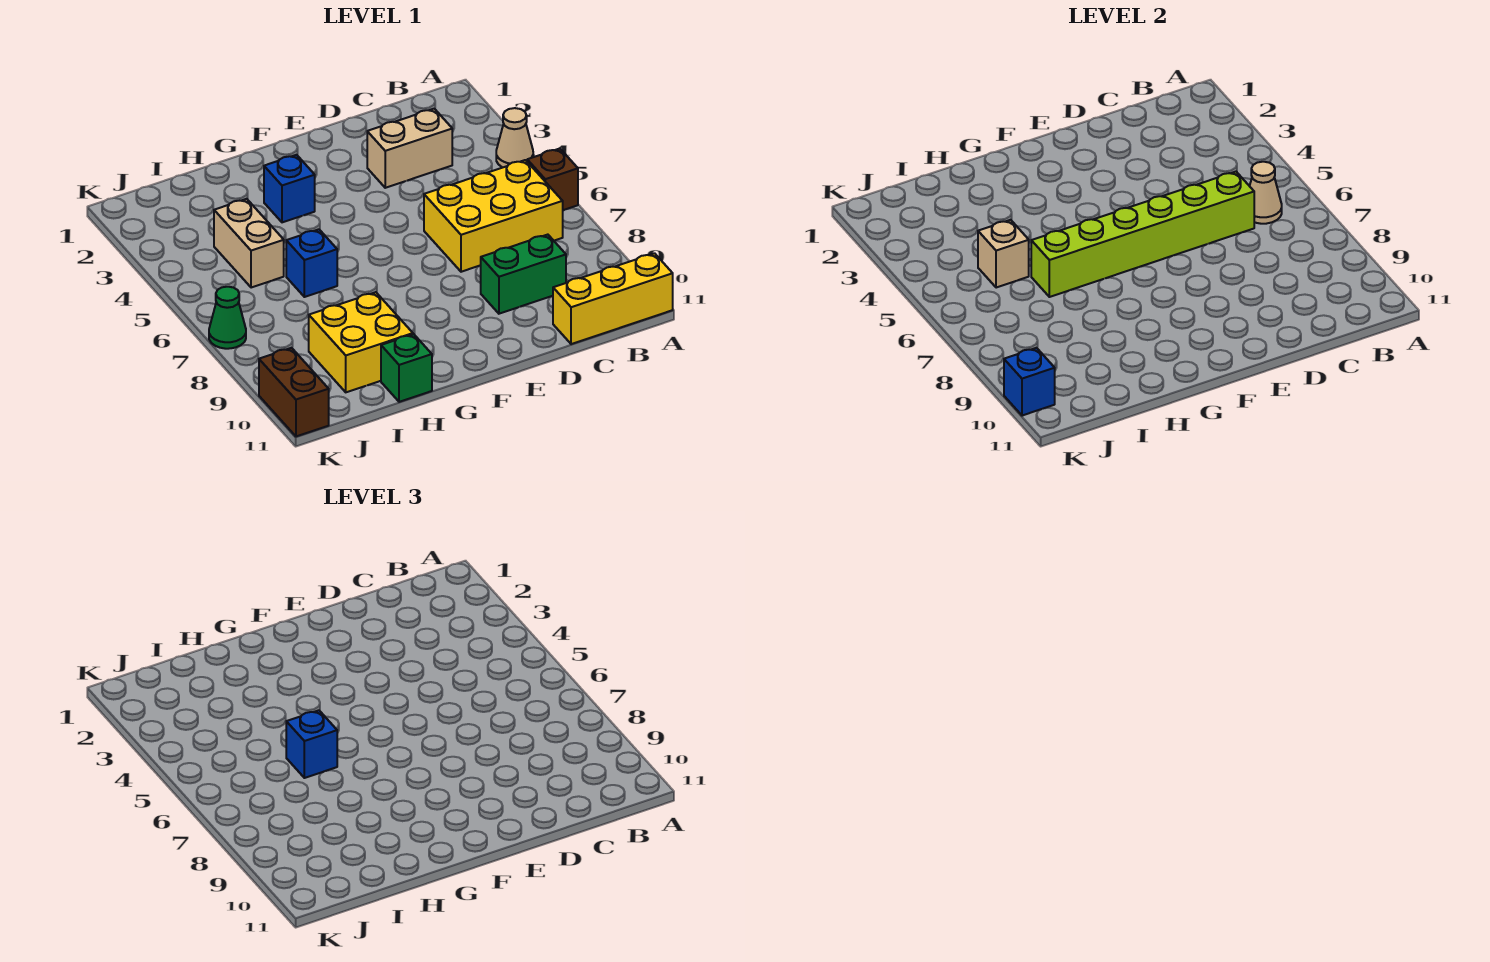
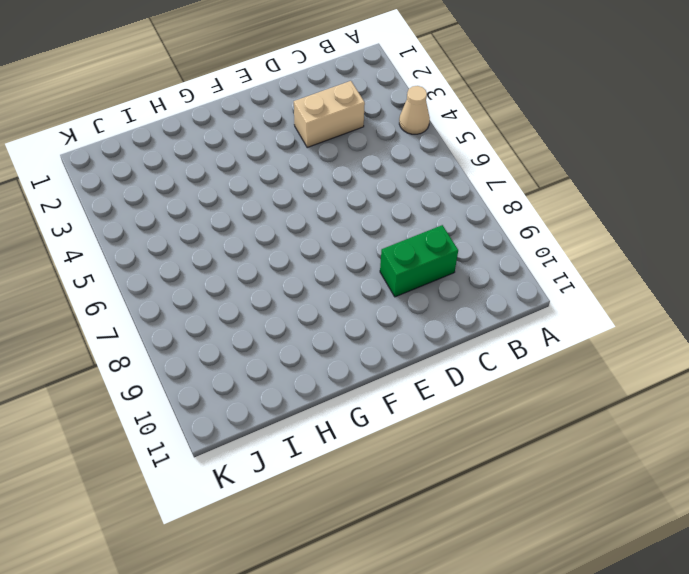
none -> brown 1x1 brick [527,149,578,210]
none -> yellow 1x3 brick [553,253,673,344]
none -> yellow 2x3 brick [424,160,563,272]

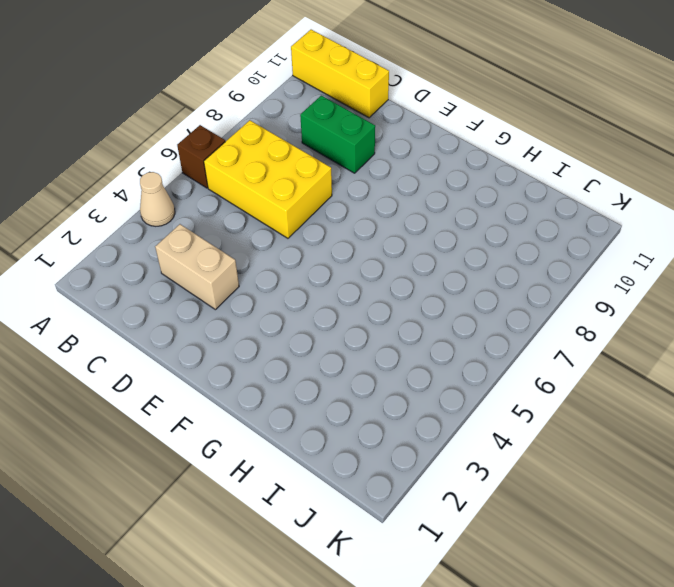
none -> blue 1x1 brick [264,155,315,222]
none -> blue 1x1 brick [286,229,337,297]
none -> yellow 2x2 brick [309,292,413,392]

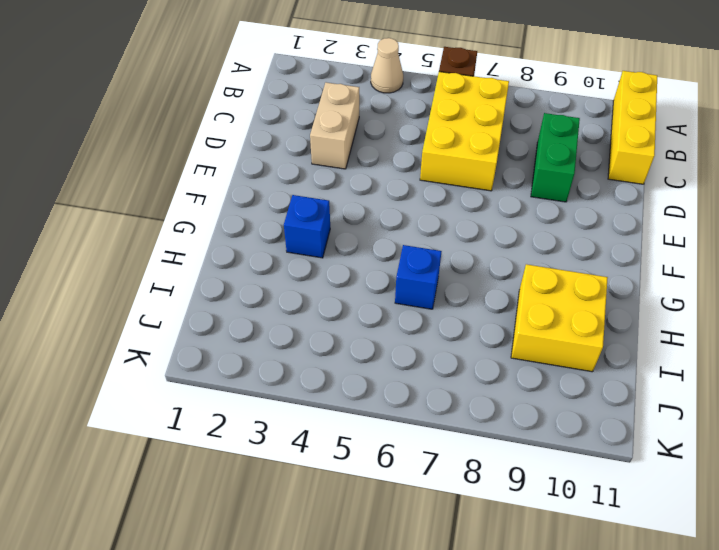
none -> green 1x1 brick [381,334,432,402]
none -> tan 1x2 brick [214,199,284,288]
none -> green 1x1 cone [209,287,246,349]

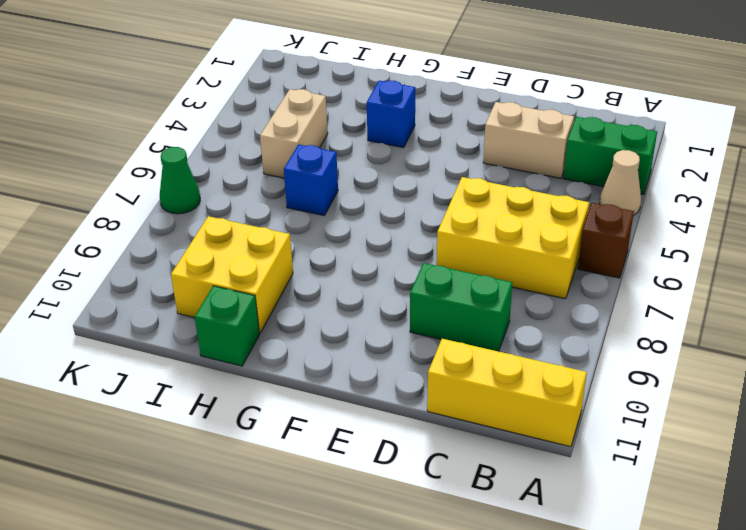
green 1x2 brick [563,117,657,195] -> none
none -> brown 1x2 brick [259,348,329,436]
none -> tan 1x1 cone [1250,162,1282,224]
none -> lime 1x6 brick [1031,172,1254,297]

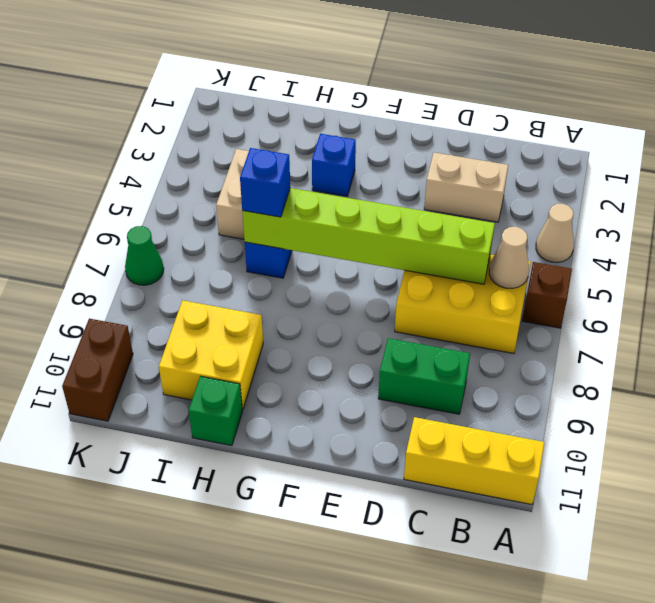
none -> tan 1x1 brick [978,220,1029,288]
none -> blue 1x1 brick [1004,348,1055,416]

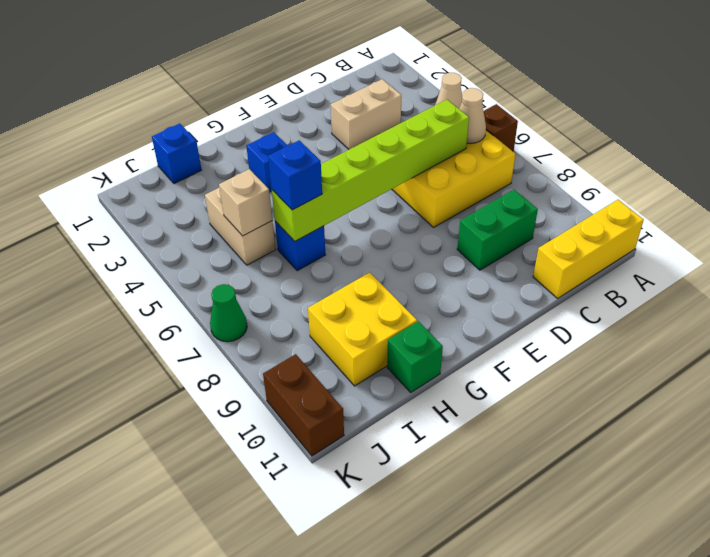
blue 1x1 brick [152,123,201,184] -> blue 1x1 brick moved to [1004,348,1055,416]

